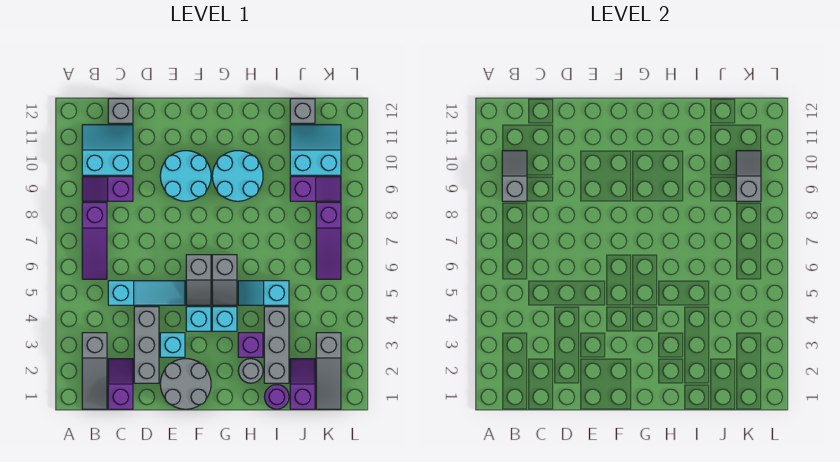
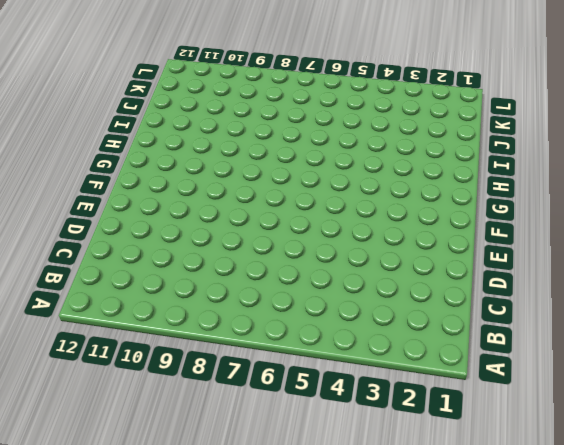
none -> grey 1x3 slope [82,333,107,409]
none -> purple 1x3 slope [82,203,107,279]
none -> purple 1x2 slope [82,177,133,201]

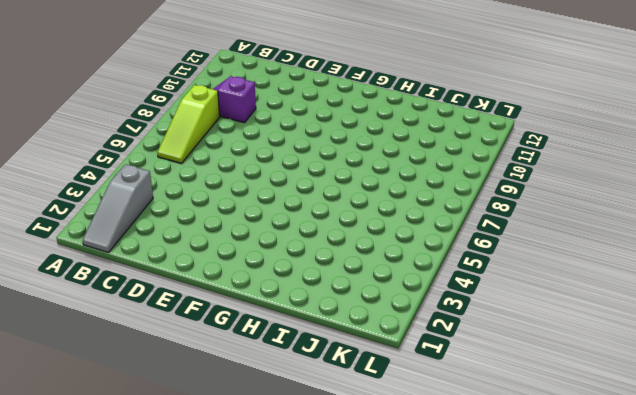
lime 1x3 slope [157,85,220,163] -> purple 1x3 slope [82,203,107,279]
none -> cyan 2x2 slope [82,125,133,175]
none -> purple 1x2 slope [108,359,133,409]
none -> cyan 1x3 slope [108,281,185,305]

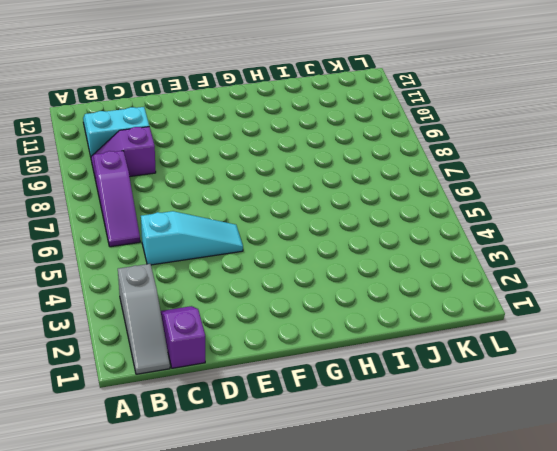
none -> grey 1x1 brick [108,99,133,123]
none -> grey 1x3 brick [134,307,159,383]
none -> grey 2x2 round brick [160,359,211,409]

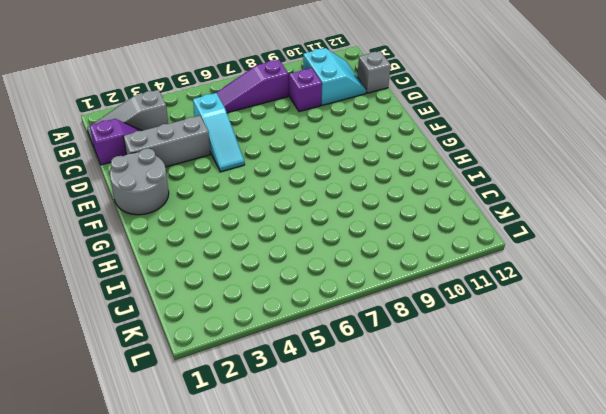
none -> cyan 1x1 brick [160,333,185,357]
none -> cyan 2x2 round brick [160,151,211,201]
none -> cyan 1x1 brick [186,307,211,331]

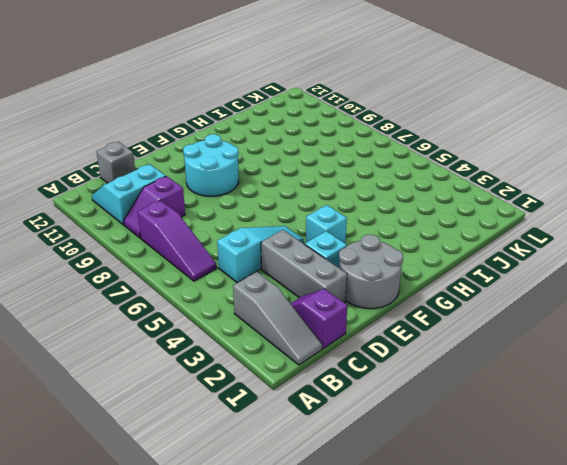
none -> grey 1x2 slope [186,255,211,305]
none -> cyan 1x1 brick [212,307,237,331]
none -> grey 1x2 slope [212,255,237,305]

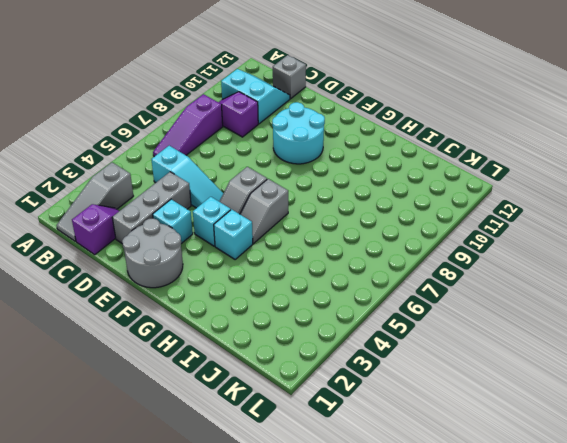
none -> cyan 2x2 round brick [212,151,263,201]
none -> grey 1x1 round brick [238,359,263,383]
none -> purple 1x1 brick [238,333,263,357]

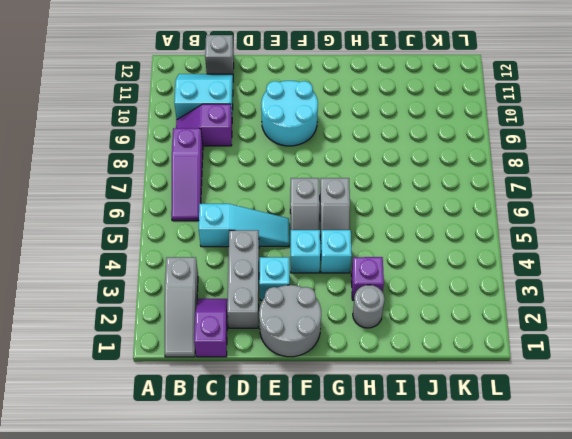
none -> cyan 2x2 round brick [212,151,263,201]
none -> cyan 1x2 slope [238,281,289,305]
none -> purple 1x1 round brick [264,385,289,409]

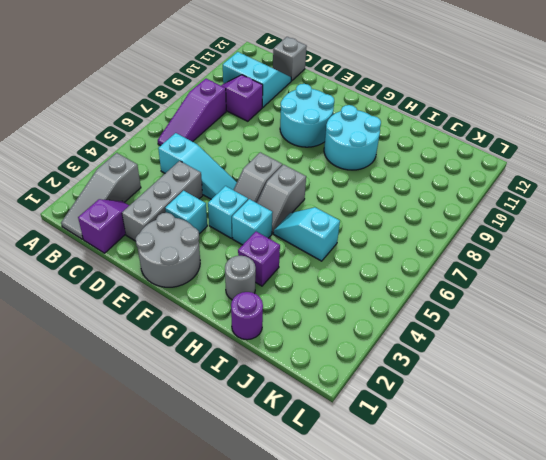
none -> grey 1x3 brick [264,307,289,383]
none -> purple 1x2 slope [290,359,315,409]
none -> purple 1x2 slope [290,177,341,201]

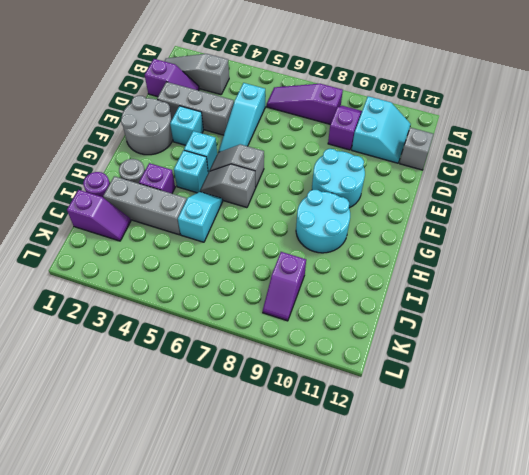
none -> cyan 2x2 slope [290,125,341,175]
none -> grey 1x1 brick [290,99,315,123]
none -> grey 1x3 slope [316,333,341,409]

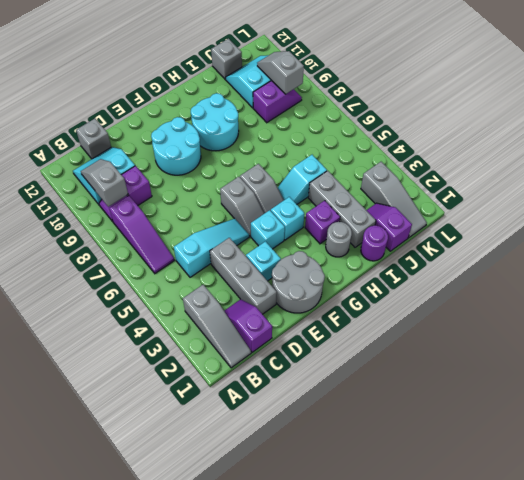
none -> purple 1x3 slope [316,203,341,279]

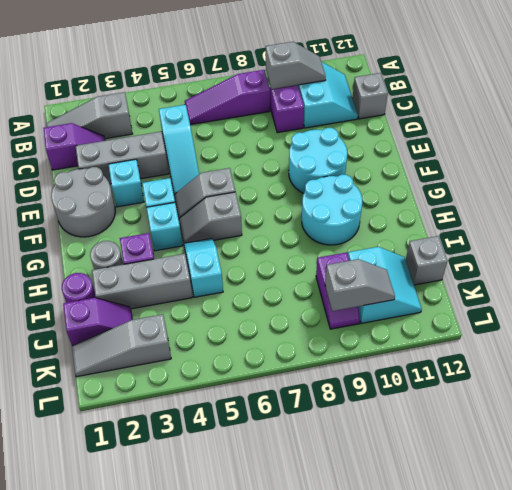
none -> purple 1x3 slope [316,203,341,279]

